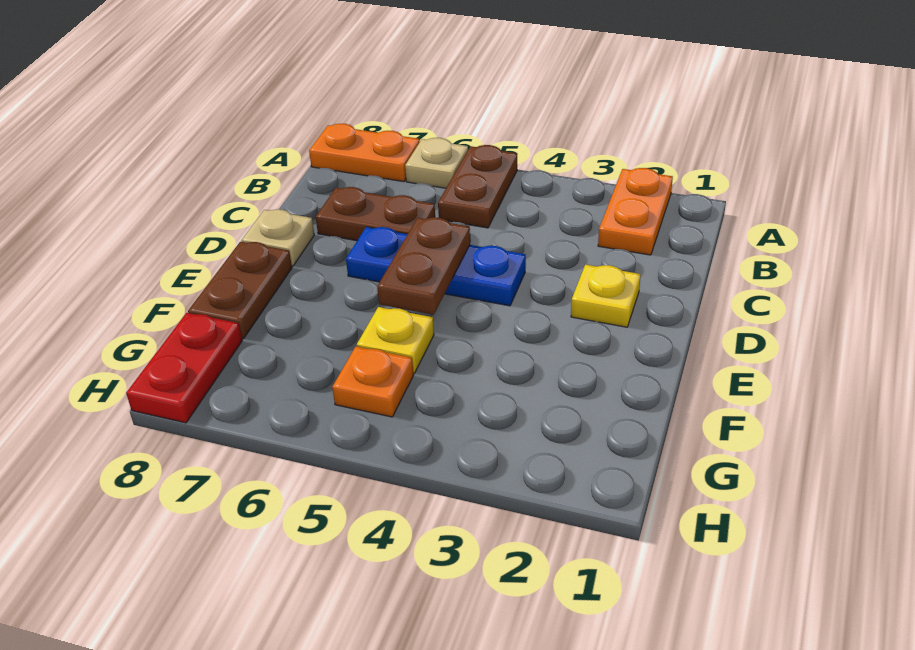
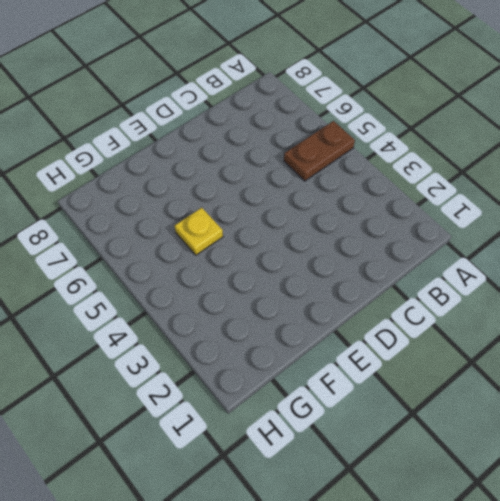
none -> orange 1x2 plate [598,168,673,255]
none -> tan 1x1 plate [405,138,468,188]
none -> orange 1x2 plate [309,124,420,182]

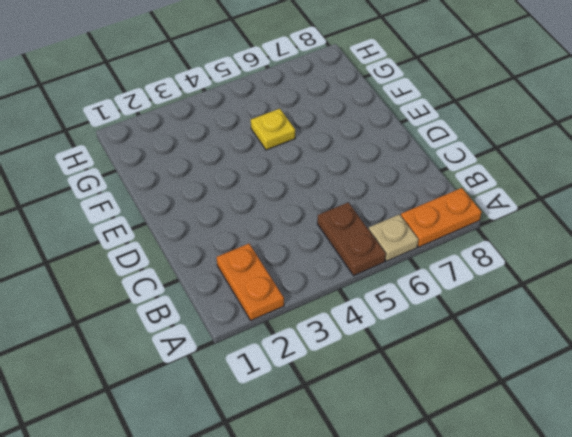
none -> brown 1x2 plate [316,187,435,241]
none -> yellow 1x1 plate [571,265,641,327]
none -> blue 1x3 plate [346,227,526,306]

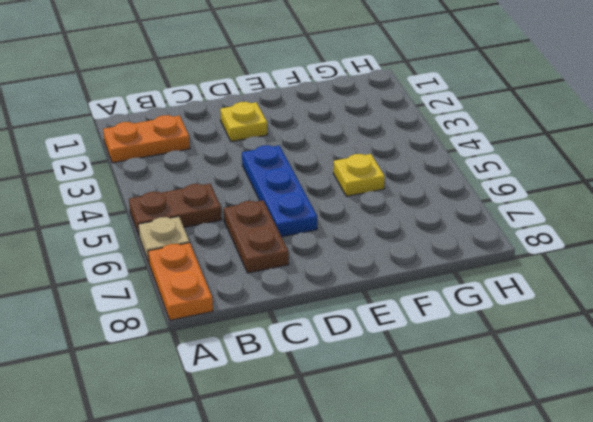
none -> tan 1x1 plate [241,209,314,266]
none -> brown 1x2 plate [188,242,292,339]
none -> orange 1x1 plate [332,347,414,417]

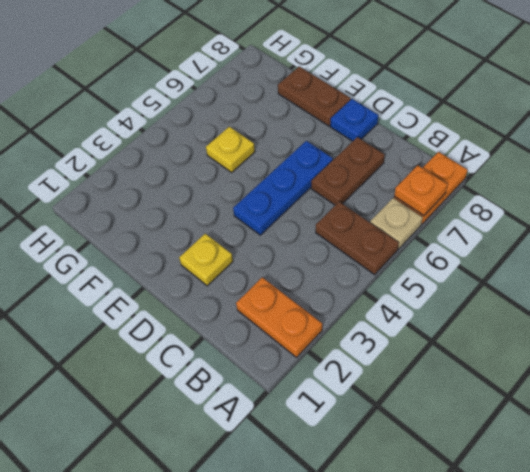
orange 1x1 plate [394,165,448,216] -> orange 1x1 plate moved to [332,347,414,417]
blue 1x1 plate [330,99,378,141] -> tan 1x1 plate [241,209,314,266]
none -> red 1x2 plate [126,313,242,423]
none -> brown 1x2 plate [377,217,470,315]

